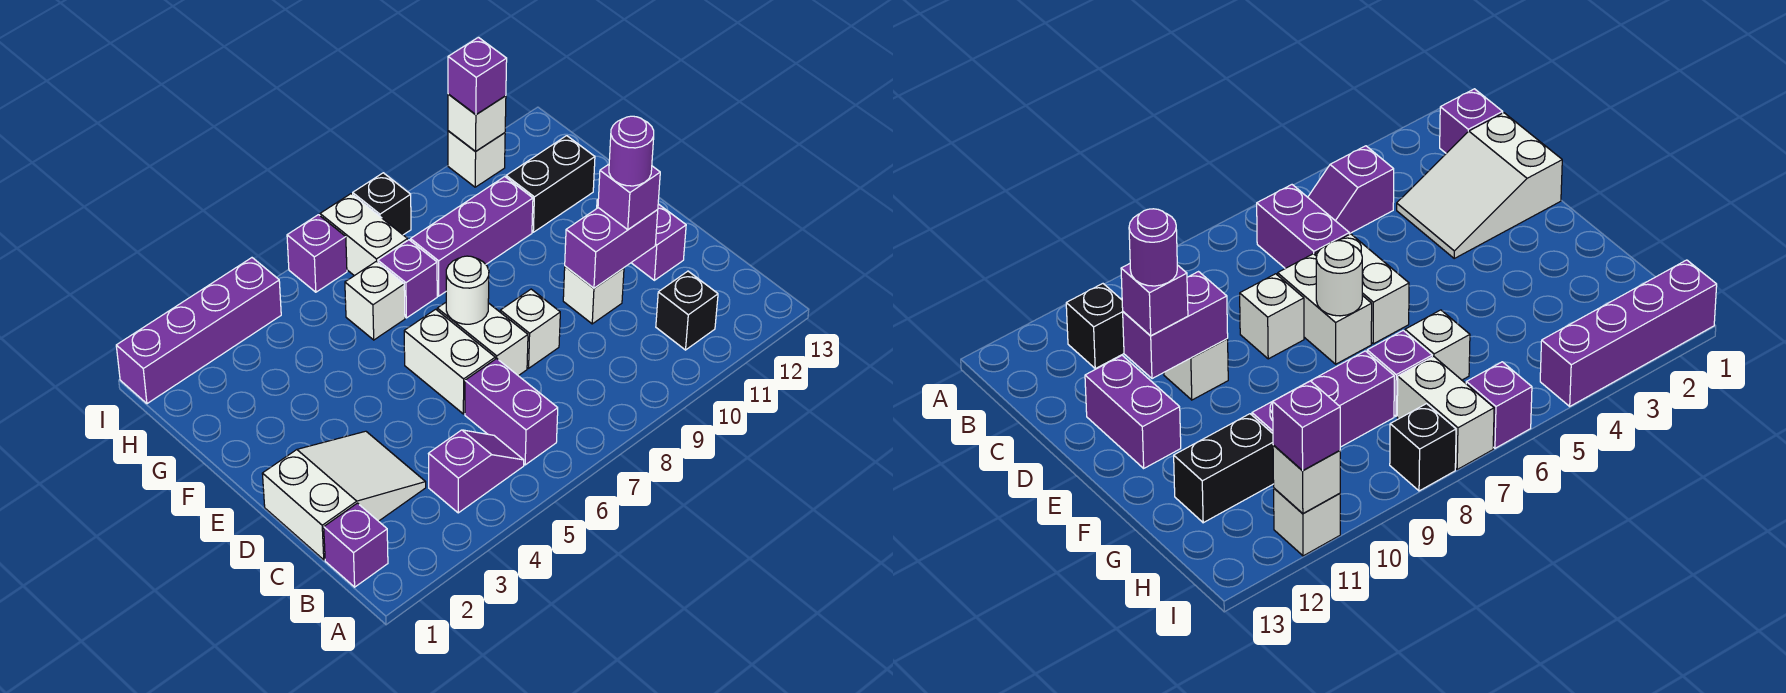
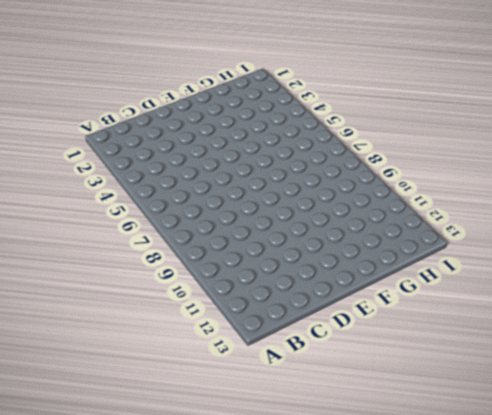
none -> purple 1x1 brick [324,503,388,587]
none -> purple 1x2 slope [428,430,524,513]
none -> purple 1x2 brick [465,359,558,465]

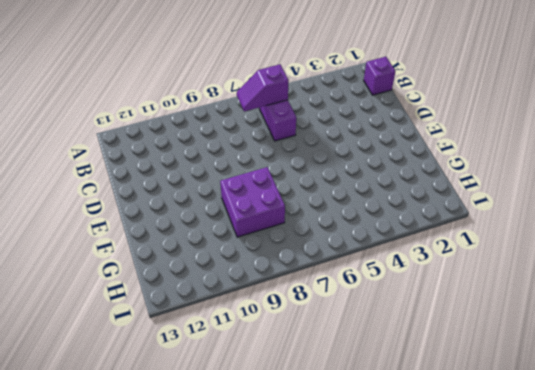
purple 1x2 slope [237,65,289,111] -> purple 1x2 slope moved to [428,430,524,513]
purple 2x2 brick [220,167,285,237] -> purple 1x3 brick [411,177,533,296]
none -> black 1x1 brick [656,271,718,350]
none -> white 2x3 slope [262,431,426,560]
none -> white 1x2 brick [404,309,495,414]

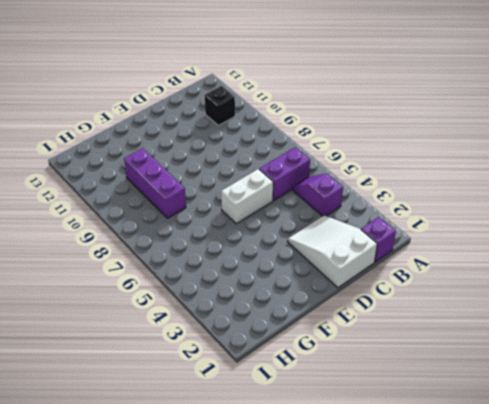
none -> white 1x2 brick [437,303,528,376]
none -> white 1x1 brick [500,289,560,368]
none -> white 1x1 brick [563,266,624,324]

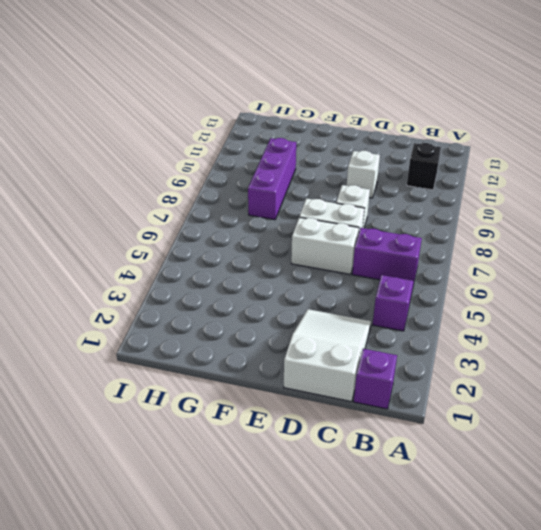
none -> purple 1x2 brick [597,200,686,280]
none -> white 1x1 brick [345,261,405,340]
none -> purple 1x1 brick [378,240,437,318]

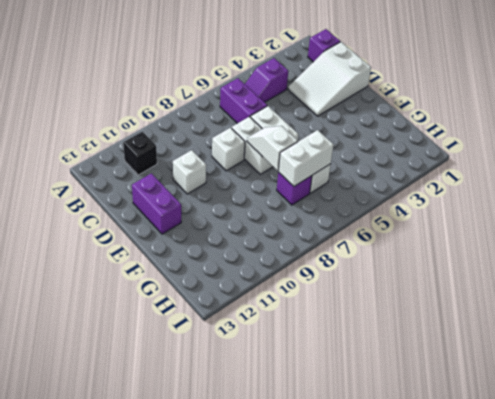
white 1x2 slope [247,126,298,171] -> white 1x1 round brick [446,256,489,324]
white 1x2 brick [278,130,334,186] -> white 1x2 brick turned to [320,194,408,276]
none -> purple 1x3 brick [411,177,533,296]
none -> black 1x2 brick [506,136,595,232]
none -> purple 1x4 brick [116,258,281,404]

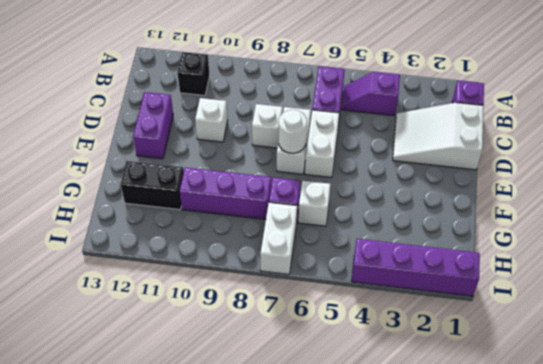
none -> purple 1x1 brick [287,215,347,292]
none -> black 1x1 brick [353,173,411,235]
none -> white 1x1 brick [448,131,505,187]

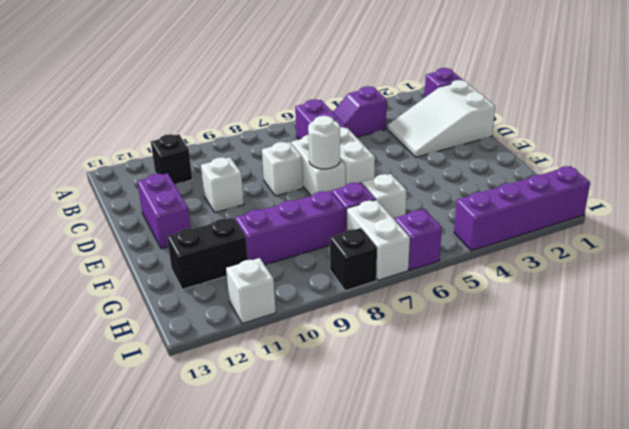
none -> purple 1x2 brick [565,208,658,288]
none -> white 1x1 brick [448,94,506,152]
none -> purple 1x1 brick [598,164,660,229]

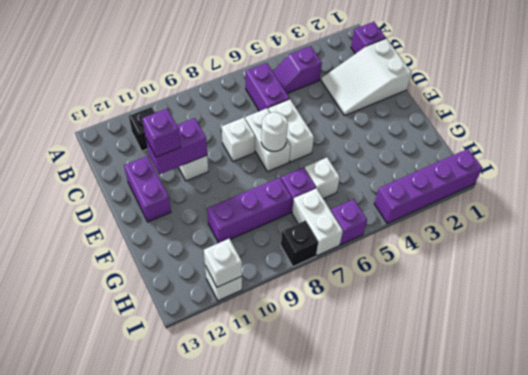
none -> black 1x2 brick [506,136,595,232]
none -> purple 1x1 brick [448,37,507,115]
none -> purple 1x1 round brick [609,116,654,186]

